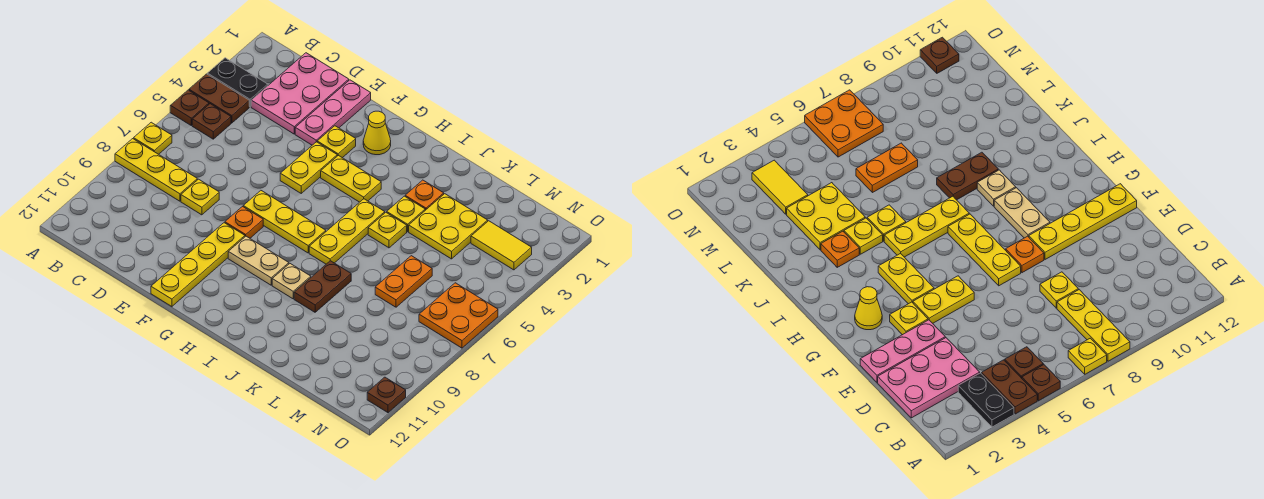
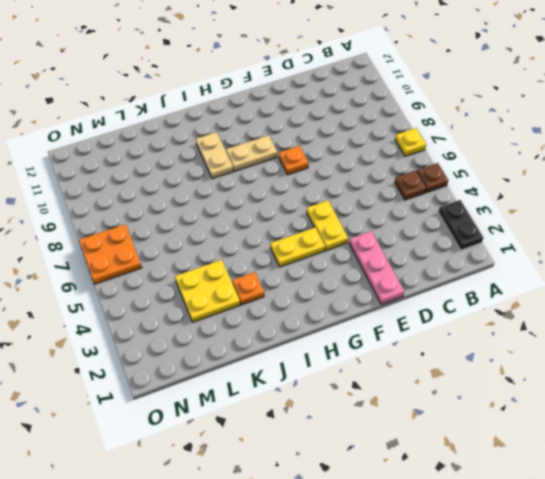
black 1x2 plate [438,200,483,250] -> black 1x2 plate turned to [207,58,268,107]
tan 1x2 plate [196,132,233,179] -> tan 1x1 plate [272,264,311,299]
none -> brown 1x2 plate [189,74,249,123]
none -> yellow 1x3 plate [115,139,197,201]
none -> pink 2x3 plate [251,53,349,134]

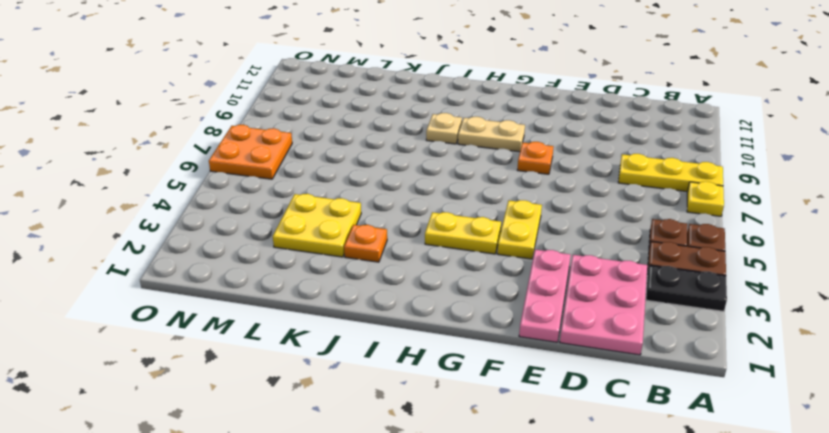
none -> yellow 1x1 plate [181,179,219,215]
none -> yellow 1x1 plate [317,126,356,158]
none -> yellow 1x3 plate [243,191,326,253]

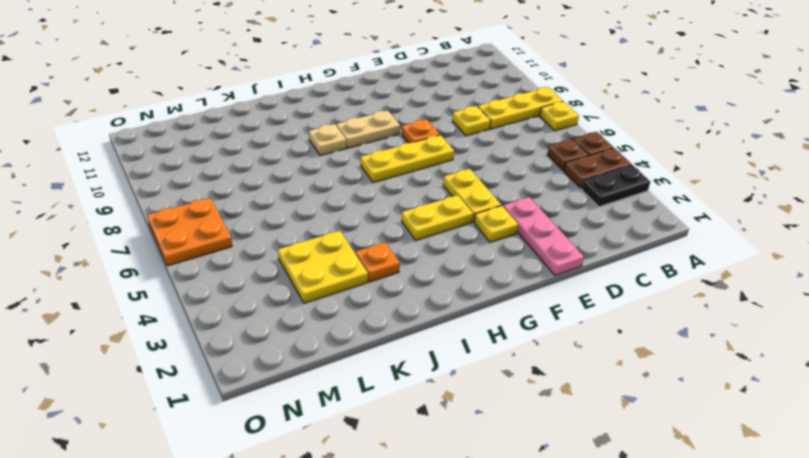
none -> pink 2x3 plate [251,53,349,134]
none -> yellow 1x4 plate [151,223,245,307]
none -> yellow 1x1 cone [363,111,391,155]

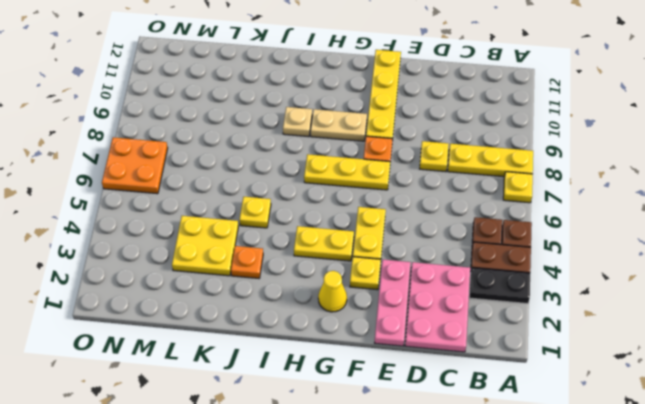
none -> yellow 1x3 plate [309,199,385,264]
none -> yellow 1x1 plate [387,196,425,232]
none -> brown 1x2 plate [294,261,351,312]

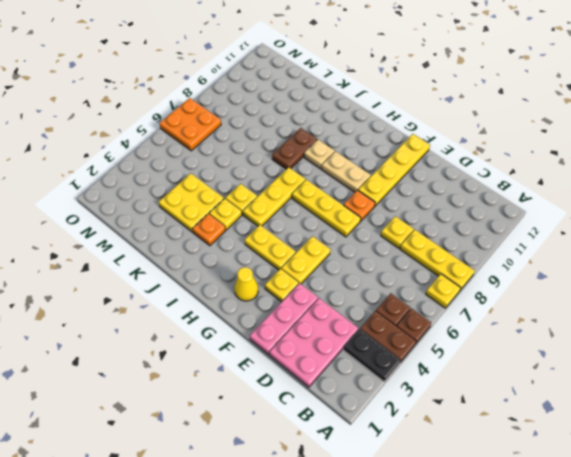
none -> orange 1x2 plate [375,256,432,307]
none -> yellow 1x2 tile [471,221,532,270]
none -> brown 1x1 plate [367,377,406,413]

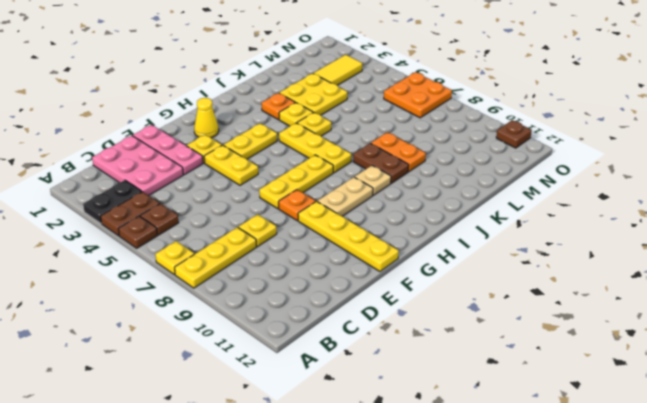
orange 1x2 plate [371,132,426,172] -> orange 1x2 plate moved to [375,256,432,307]

